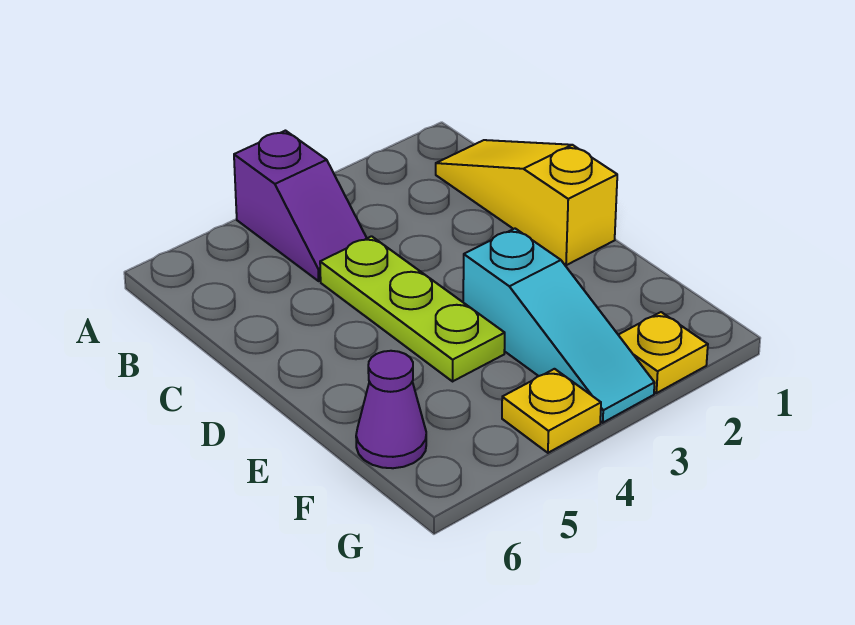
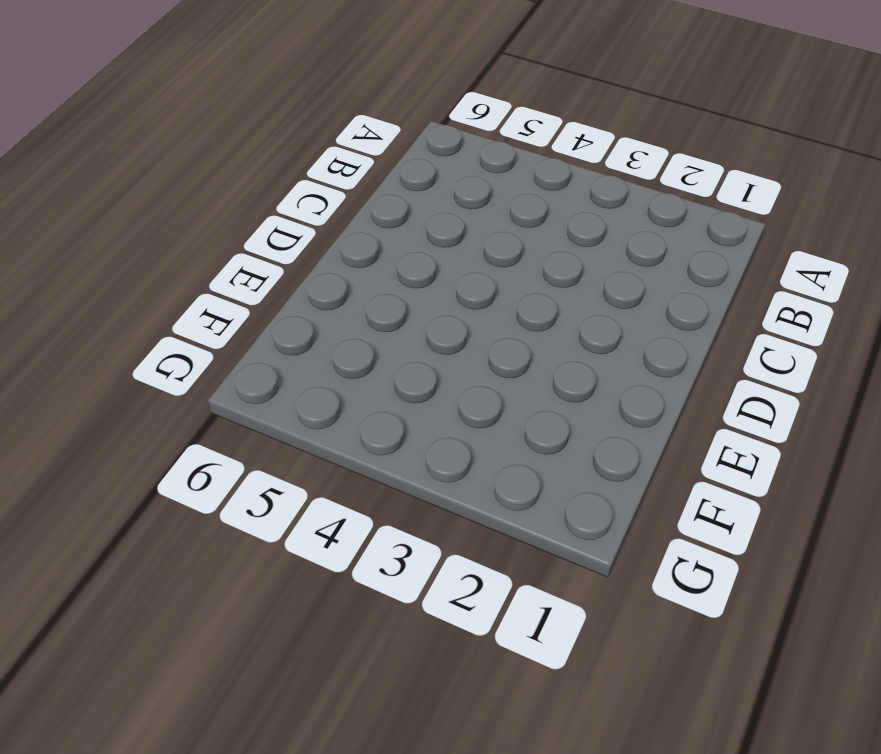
none -> purple 1x2 slope [234,131,367,281]
none -> yellow 1x3 slope [436,140,617,265]

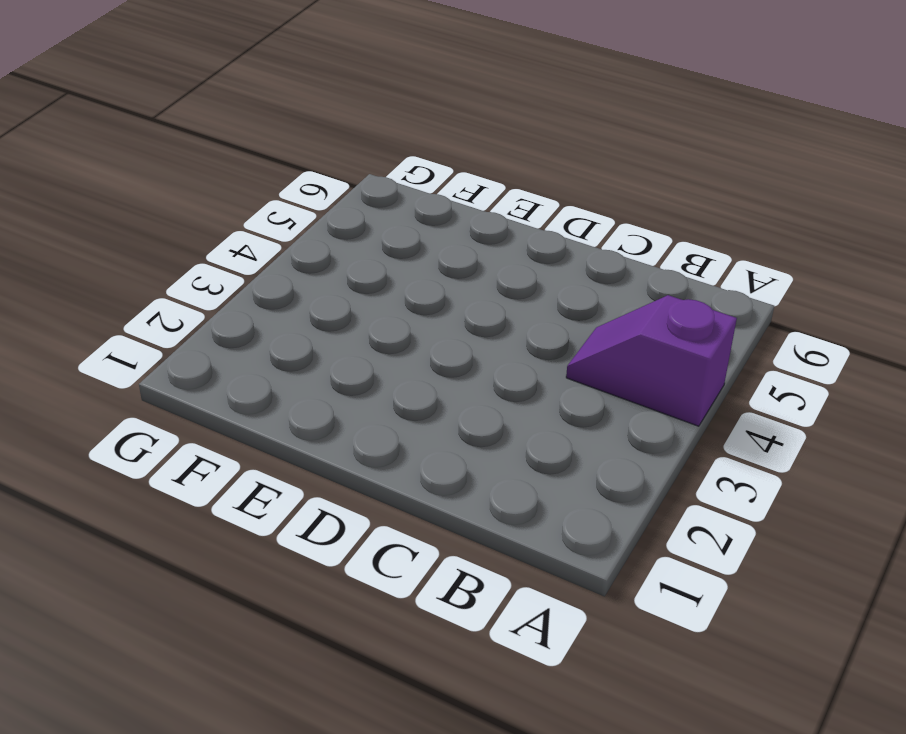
none -> yellow 1x3 slope [436,140,617,265]
none -> lime 1x3 plate [320,236,505,381]

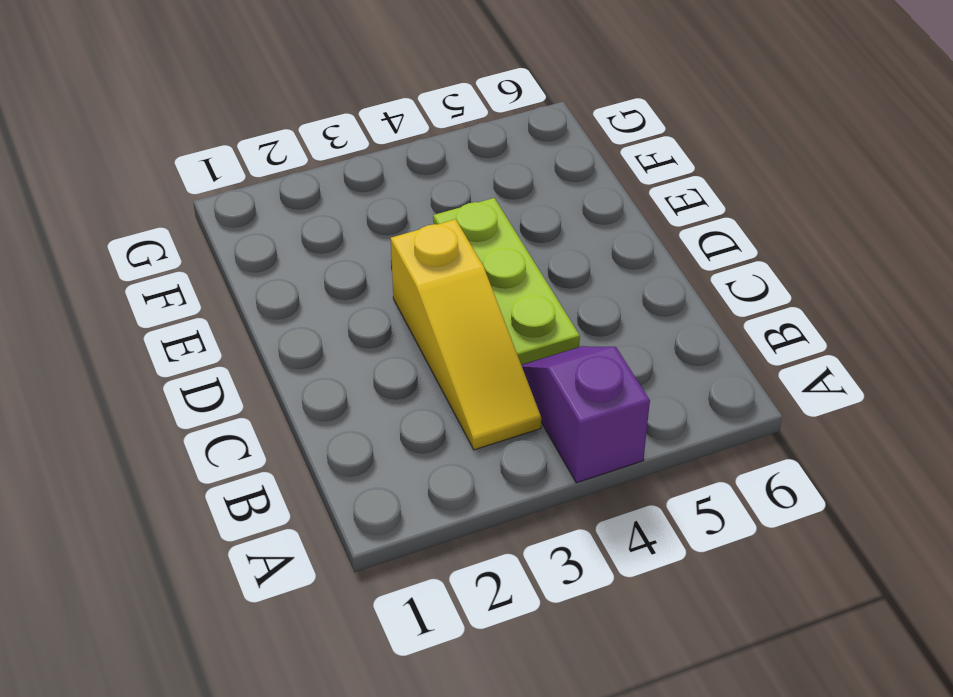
yellow 1x3 slope [391,219,541,450] -> yellow 1x3 slope moved to [436,140,617,265]
none -> cyan 1x3 slope [463,229,655,423]
none -> purple 1x1 cone [356,351,426,468]

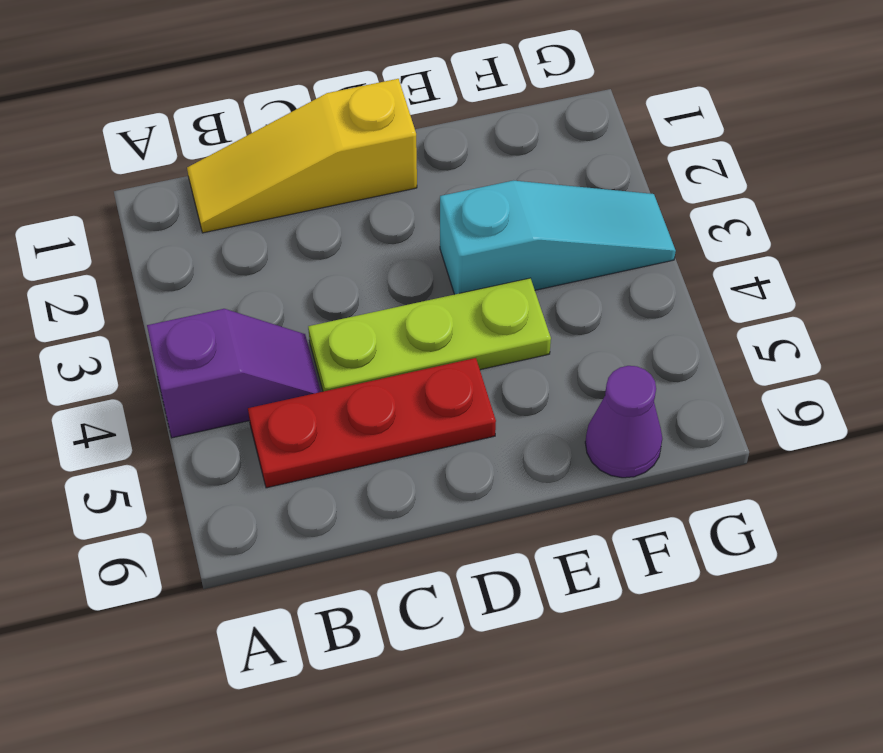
red 1x3 plate [248,358,496,488] -> none
none -> yellow 1x1 plate [619,312,708,393]
none -> yellow 1x1 plate [502,369,601,453]

